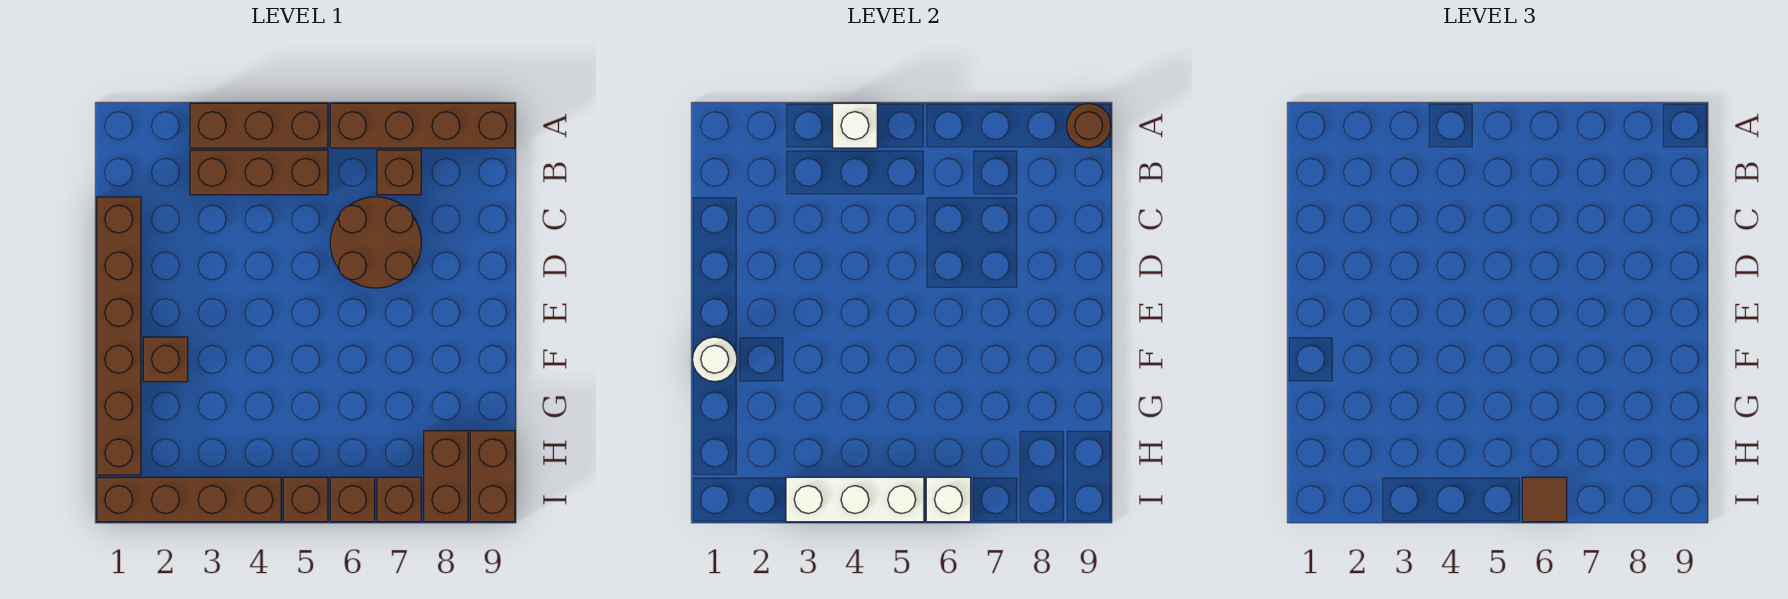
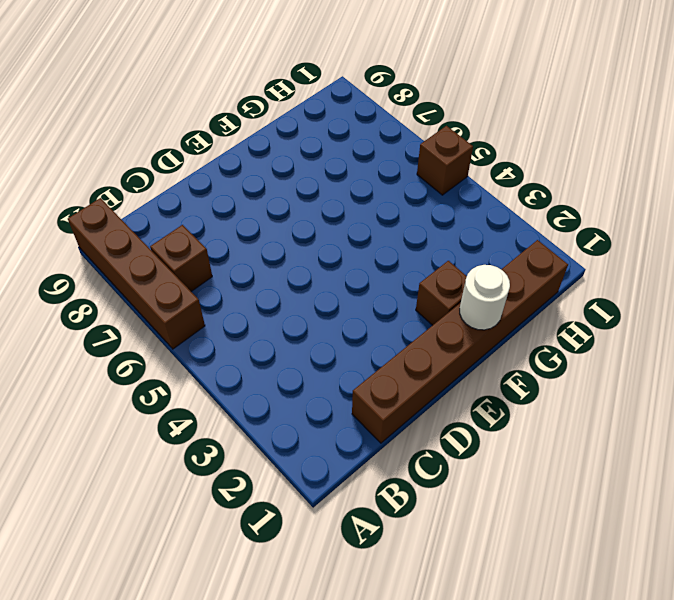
none -> brown 1x3 brick [190,103,328,148]
none -> brown 1x3 brick [190,150,328,195]
none -> brown 2x2 round brick [330,197,421,288]

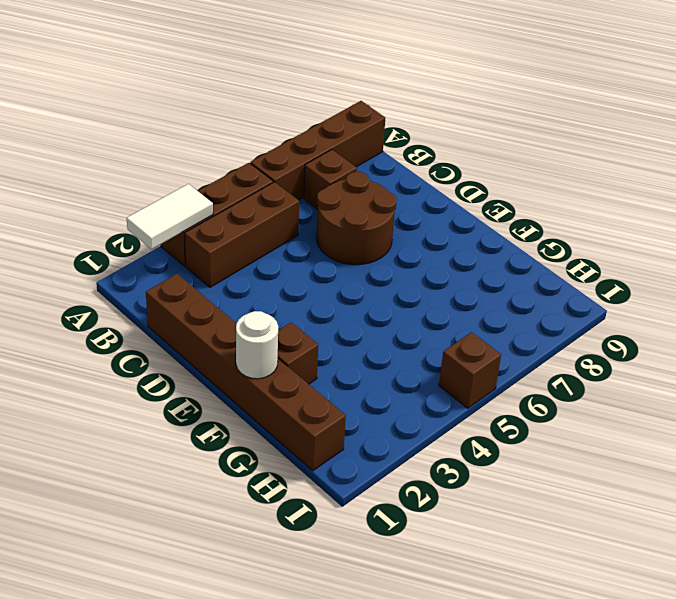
white 1x2 tile [127,184,213,249] -> none
none -> brown 1x2 brick [424,431,468,522]
none -> brown 1x2 brick [470,431,515,522]
none -> brown 1x4 brick [97,477,281,522]

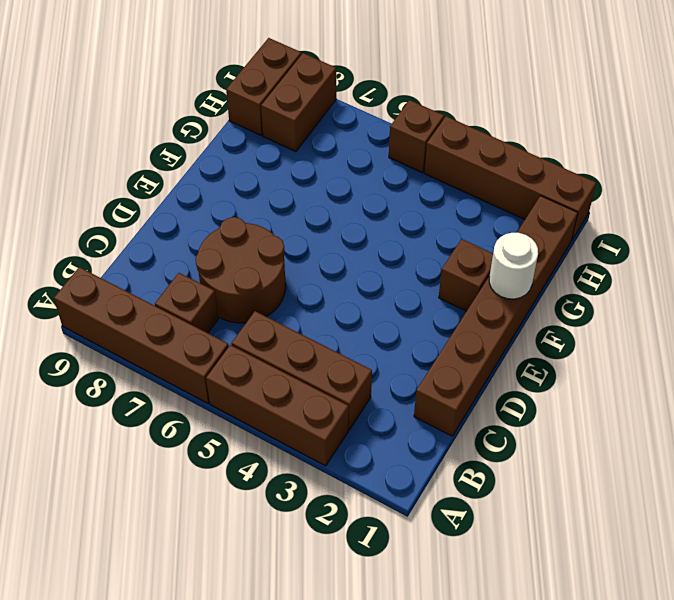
none -> brown 1x1 brick [330,477,375,522]
none -> brown 1x1 brick [377,477,421,522]
none -> white 1x1 brick [833,103,877,148]

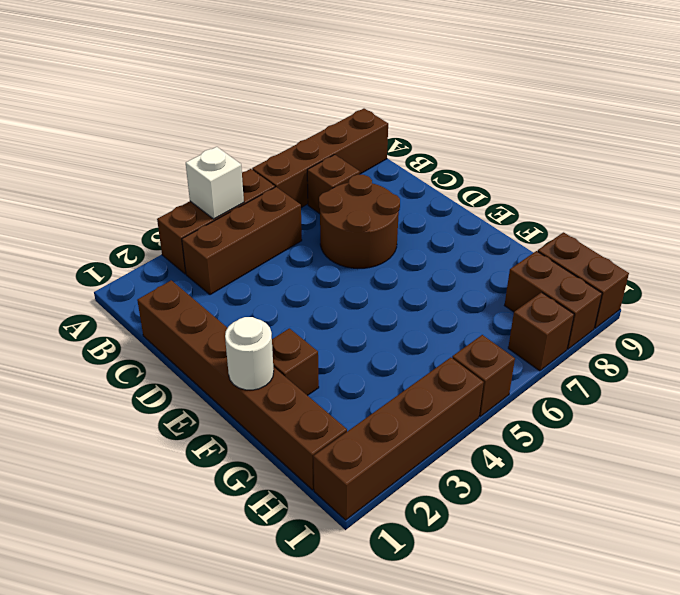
none -> brown 1x1 brick [330,477,375,522]
none -> brown 1x1 round brick [1067,103,1111,148]
none -> white 1x3 brick [786,477,924,522]

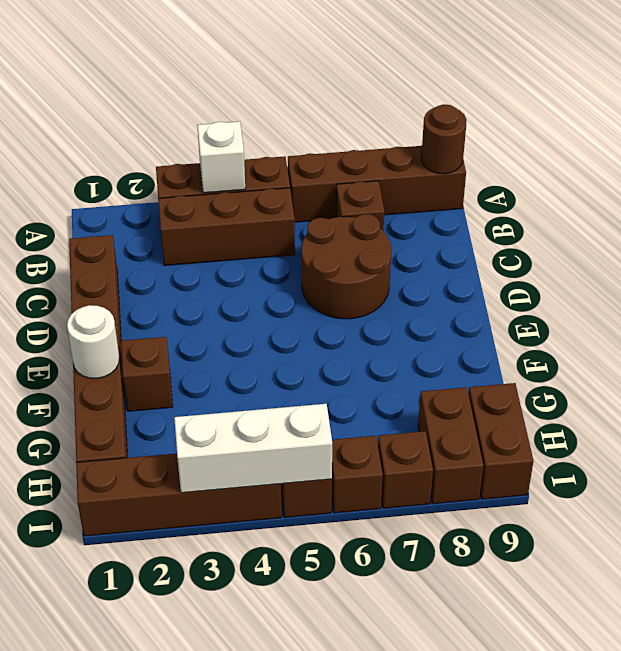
none -> white 1x1 brick [926,477,971,522]
none -> brown 1x1 tile [1522,477,1567,522]

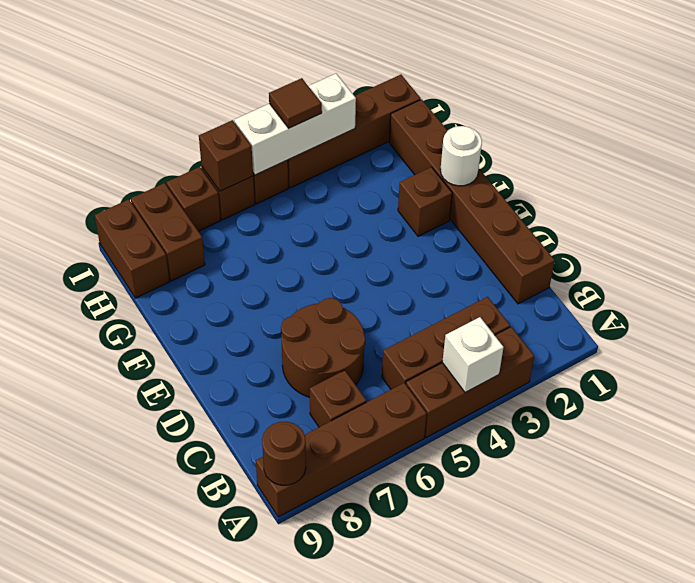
brown 1x1 tile [269,78,322,128] -> brown 1x1 tile moved to [1522,477,1567,522]
brown 1x1 brick [199,120,253,191] -> white 1x1 brick [926,477,971,522]

